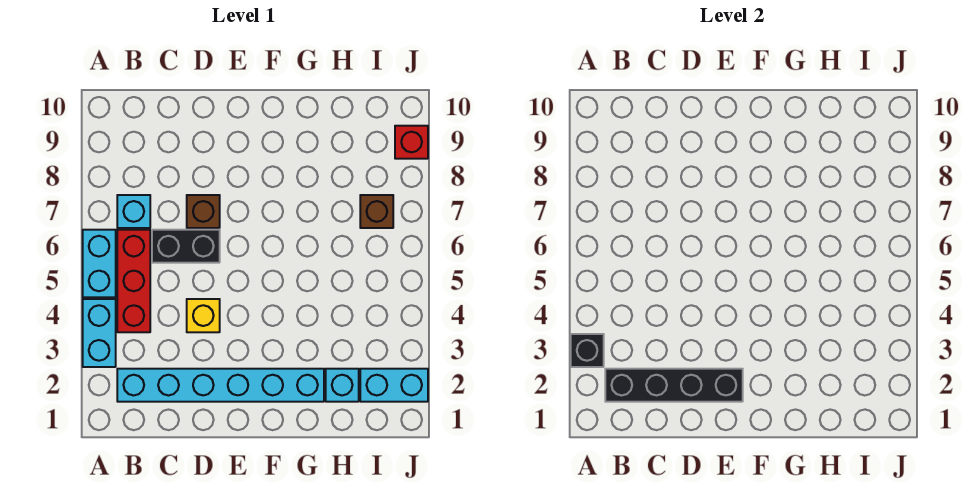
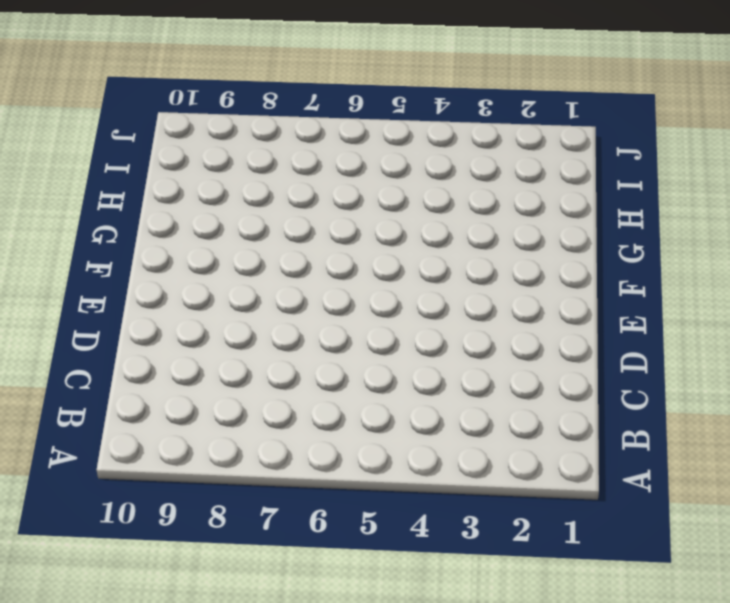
none -> cyan 1x2 brick [83,299,116,367]
none -> cyan 1x2 brick [83,230,116,297]
none -> cyan 1x6 brick [117,369,324,402]

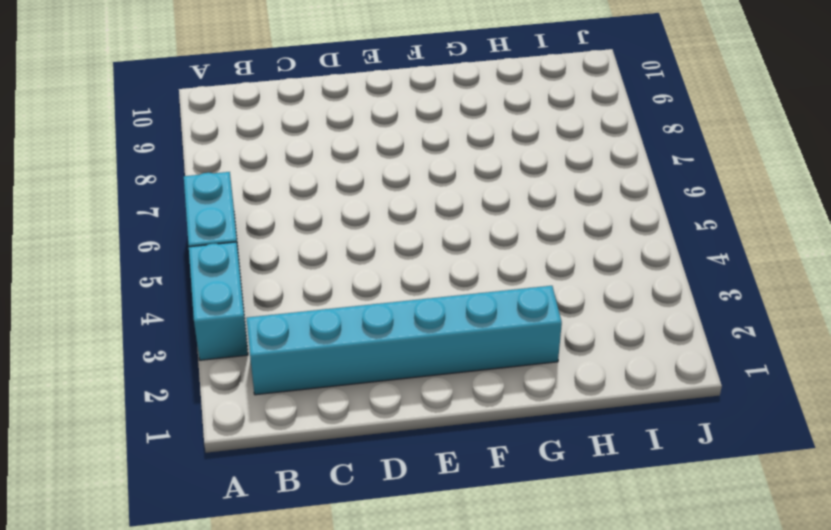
none -> red 1x3 brick [117,230,150,332]
none -> cyan 1x1 brick [117,195,150,228]
none -> black 1x2 brick [152,230,220,263]

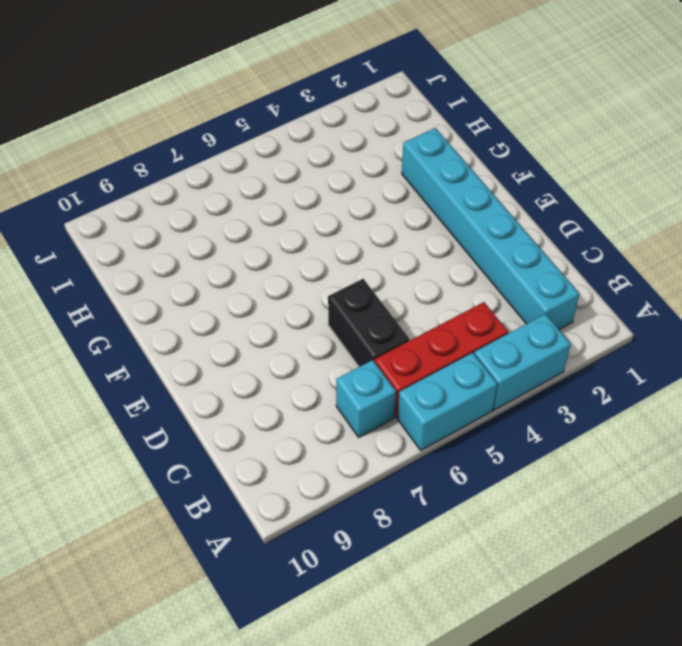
none -> yellow 1x1 brick [187,299,220,332]
none -> brown 1x1 brick [187,195,220,228]
none -> cyan 1x1 brick [326,369,359,402]

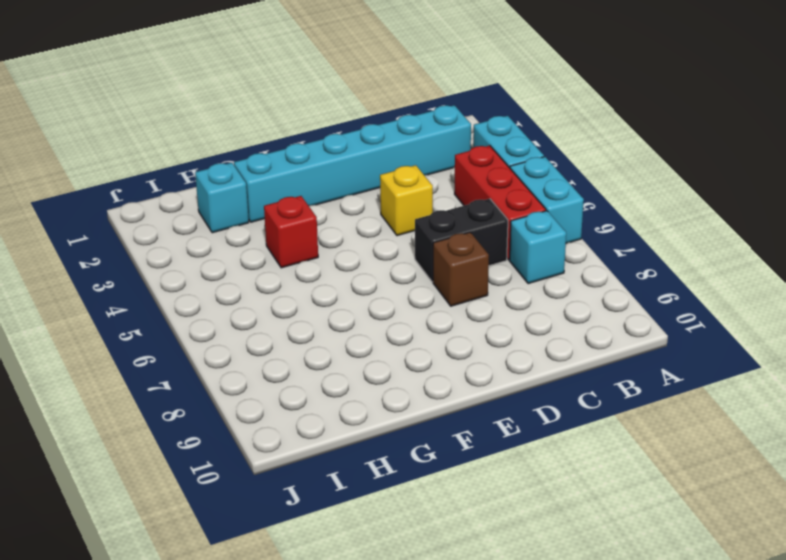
red 1x1 brick [264,196,318,268] -> red 1x1 brick moved to [395,126,428,159]
none -> cyan 1x2 brick [360,369,428,402]
none -> brown 1x1 brick [360,195,393,228]
none -> black 1x1 brick [571,334,604,367]

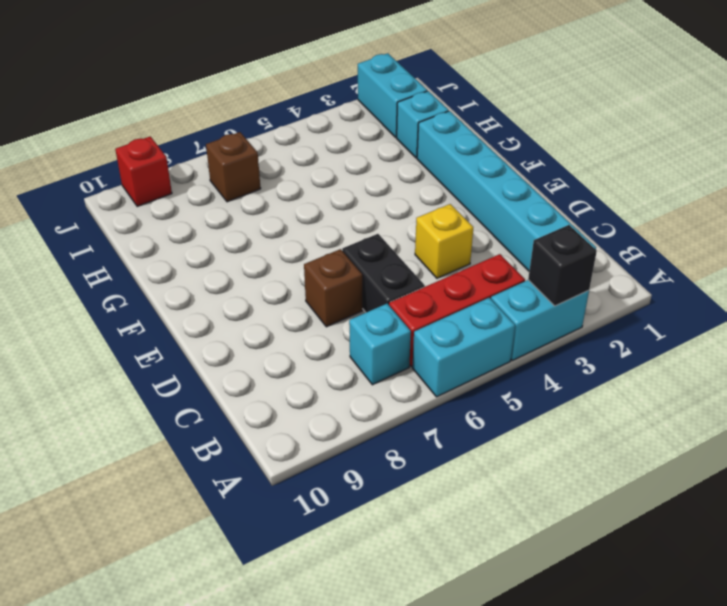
none -> black 1x4 brick [605,369,743,402]

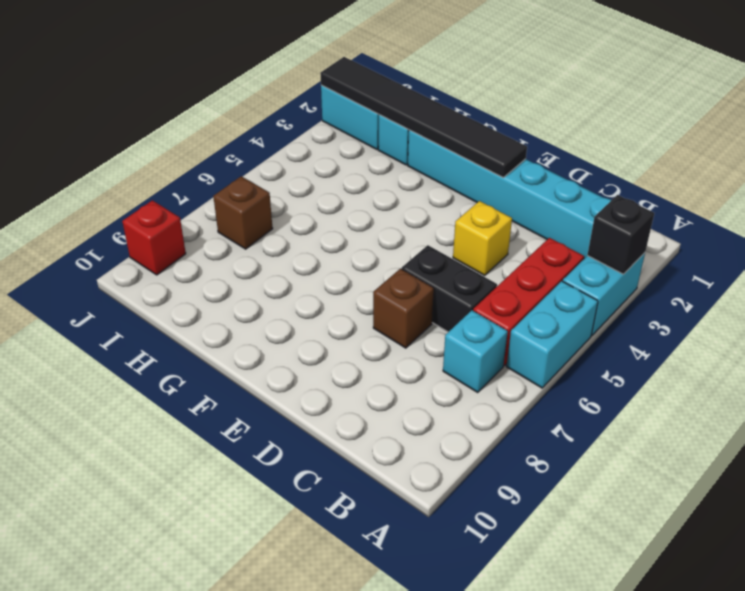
black 1x6 tile [320,57,527,177] -> black 1x4 brick [605,369,743,402]

